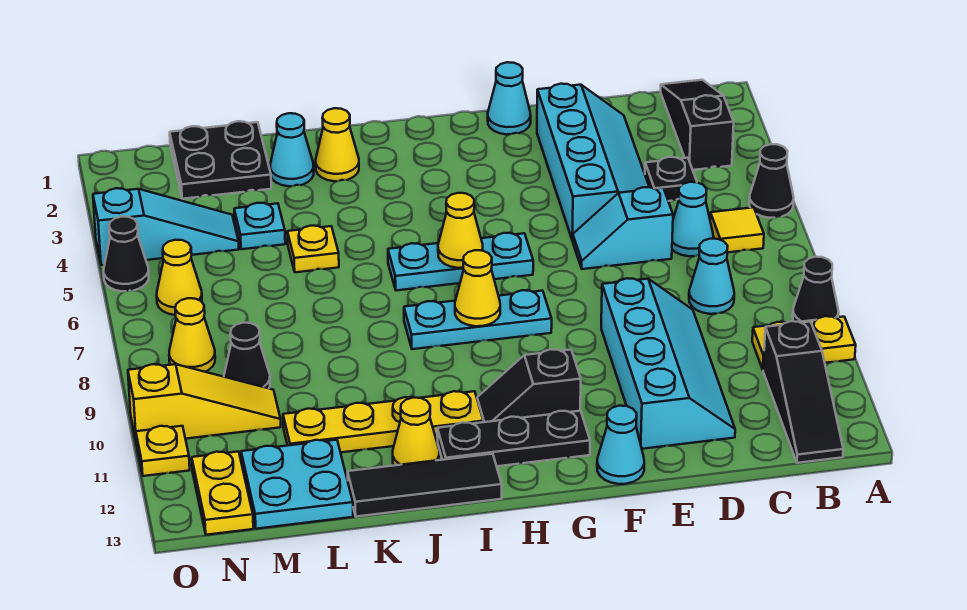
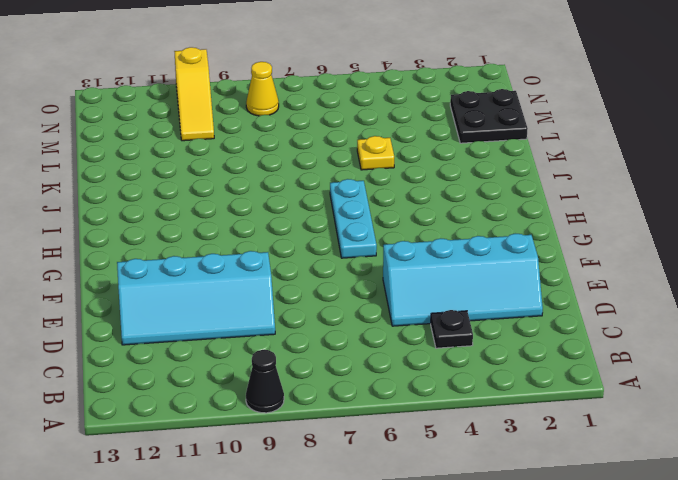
none -> black 1x1 cone [749,144,794,218]
none -> yellow 1x2 plate [752,316,856,369]
none -> black 1x3 slope [661,80,734,170]
none -> yellow 1x1 tile [710,207,764,253]

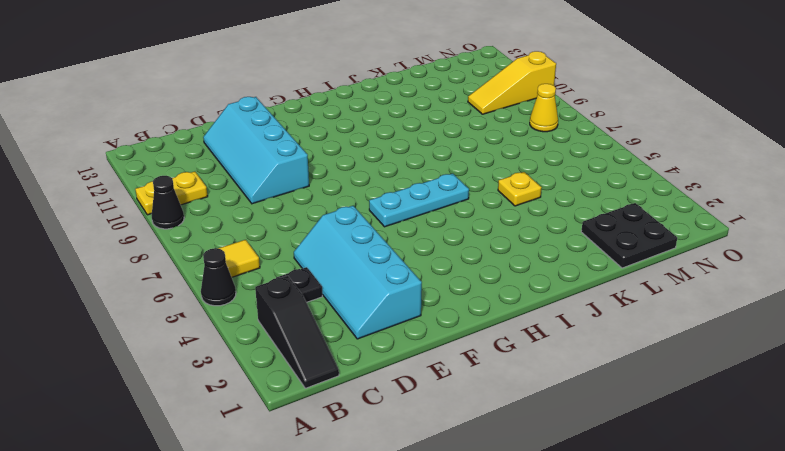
none -> black 1x3 slope [763,321,843,463]
none -> cyan 1x1 cone [672,182,713,256]
none -> cyan 1x1 cone [689,239,734,314]
none -> cyan 1x2 slope [573,187,673,269]

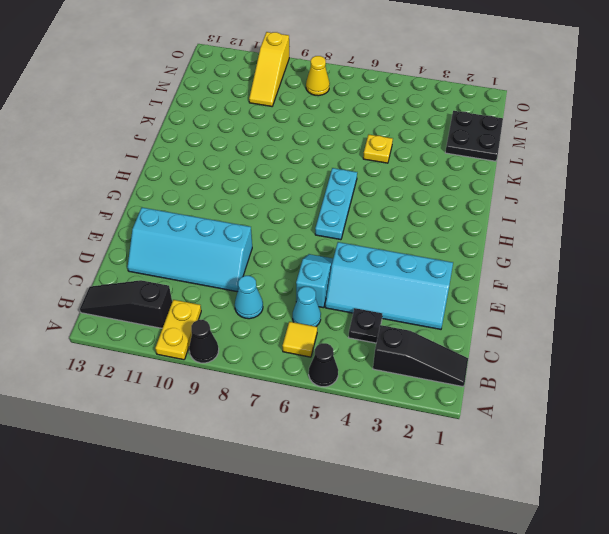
none -> cyan 1x1 cone [488,62,531,135]
none -> cyan 1x1 cone [597,406,644,484]
none -> cyan 1x3 plate [404,290,552,349]
none -> black 1x2 slope [477,349,581,422]

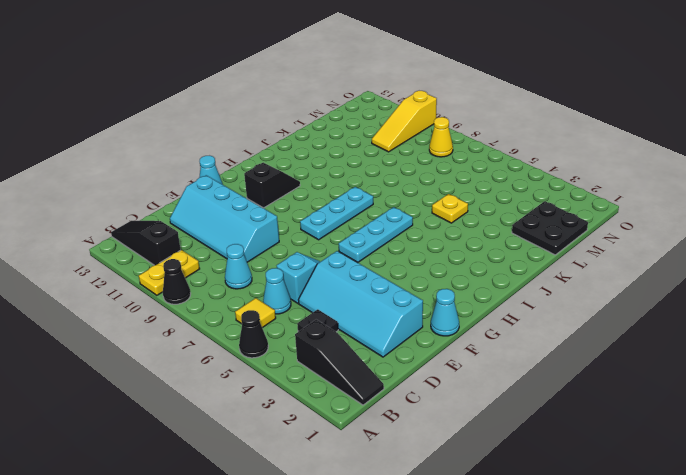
none -> black 1x3 plate [437,411,590,466]
none -> yellow 1x4 plate [283,391,483,452]
none -> black 1x3 tile [348,454,502,517]
none -> yellow 1x1 cone [316,108,359,181]

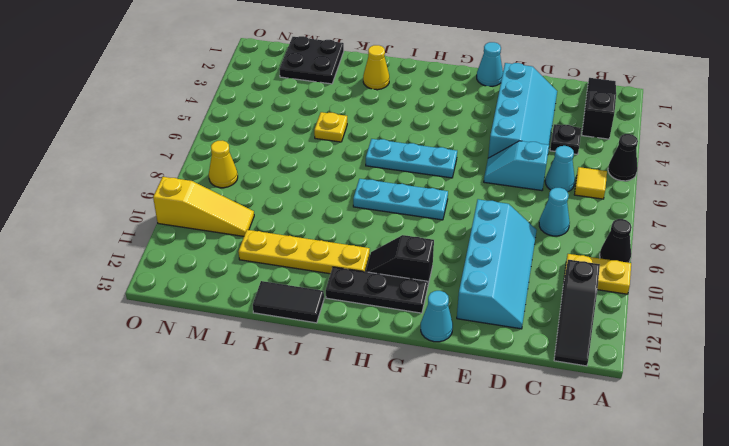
black 1x2 tile [253,281,324,323] -> black 1x3 tile [348,454,502,517]
none -> yellow 1x1 cone [393,398,439,466]
none -> cyan 1x1 cone [270,113,314,186]
none -> cyan 1x1 plate [234,203,285,249]
none -> cyan 2x2 plate [241,440,353,529]

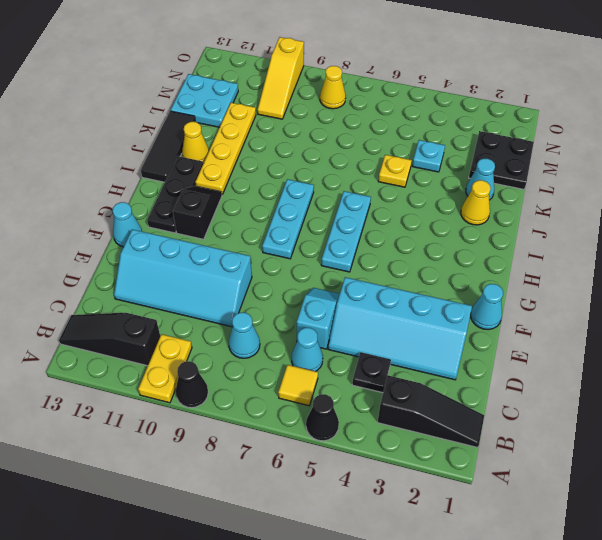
none -> cyan 1x3 slope [93,188,239,265]
none -> black 1x1 cone [224,323,270,388]
none -> yellow 1x1 cone [157,240,202,315]
none -> yellow 1x2 plate [192,451,253,535]

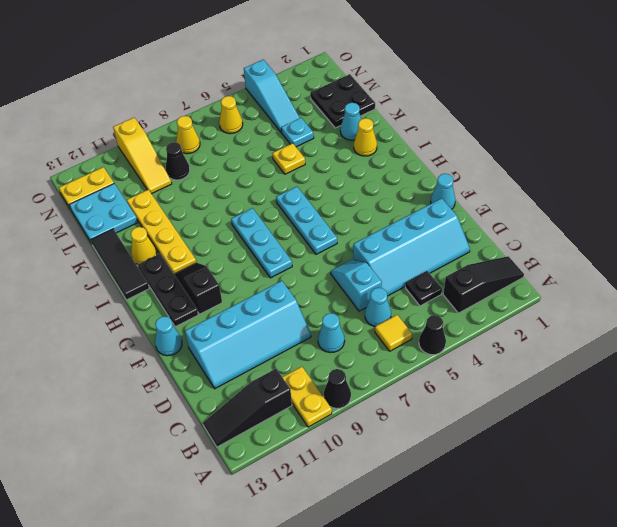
none -> black 1x1 cone [104,217,149,291]
none -> yellow 1x1 plate [136,426,190,476]
none -> yellow 1x1 cone [438,193,483,268]
none -> yellow 1x1 cone [455,250,500,326]

